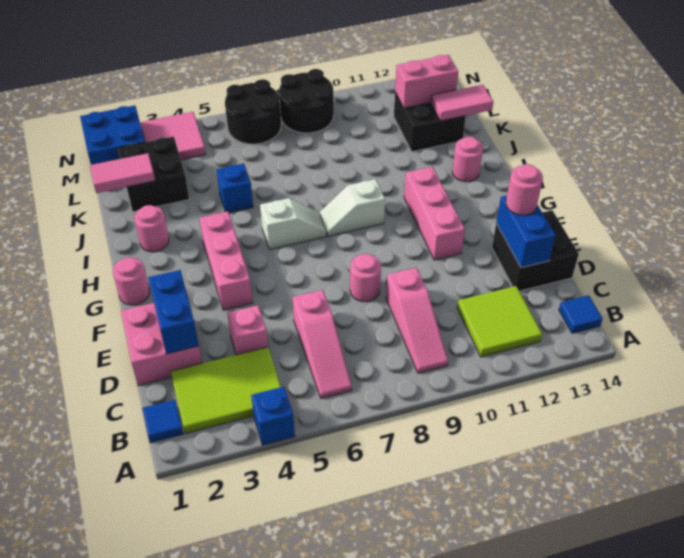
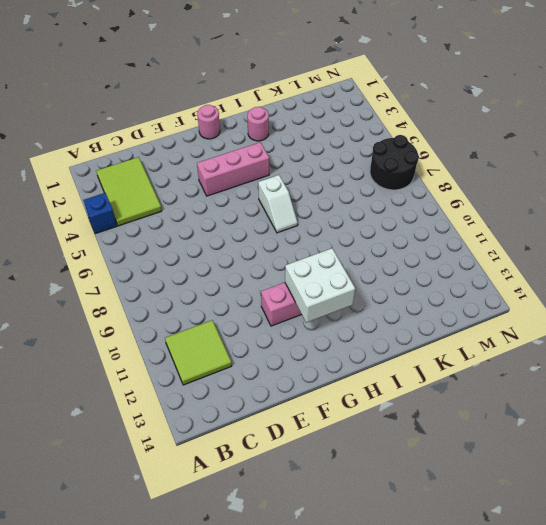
white 2x2 brick [285,248,355,323] -> none
none -> blue 1x1 tile [142,400,183,443]
none -> pink 1x3 slope [292,290,352,398]
none -> pink 1x3 slope [386,268,448,373]
none -> blue 1x1 tile [559,295,602,333]

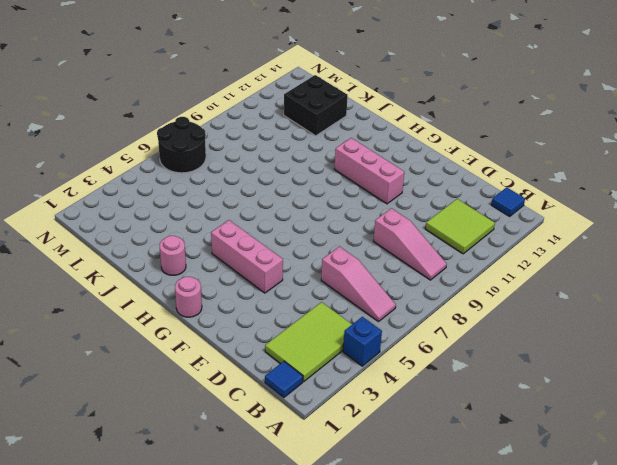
none -> pink 2x2 brick [121,303,202,386]
none -> pink 1x1 brick [227,305,268,355]
none -> black 2x2 brick [492,210,579,291]
none -> pink 1x1 round brick [350,254,381,302]

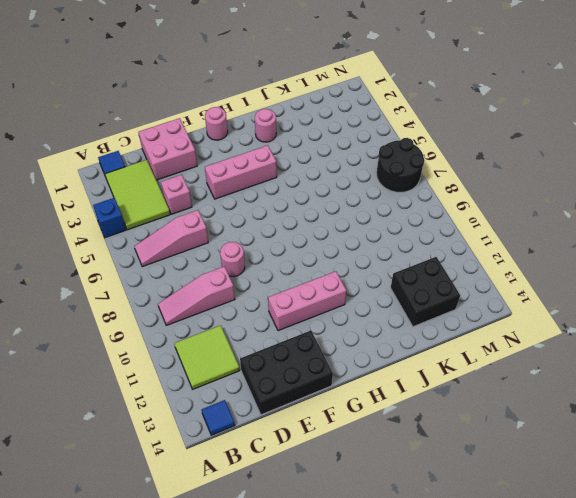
black 2x3 brick [240,331,333,415] -> black 2x2 brick [492,210,579,291]
none -> white 1x2 slope [260,198,327,250]
none -> white 1x2 slope [320,179,385,236]
none -> pink 1x1 round brick [452,137,483,182]
none -> blue 1x1 brick [216,164,253,213]

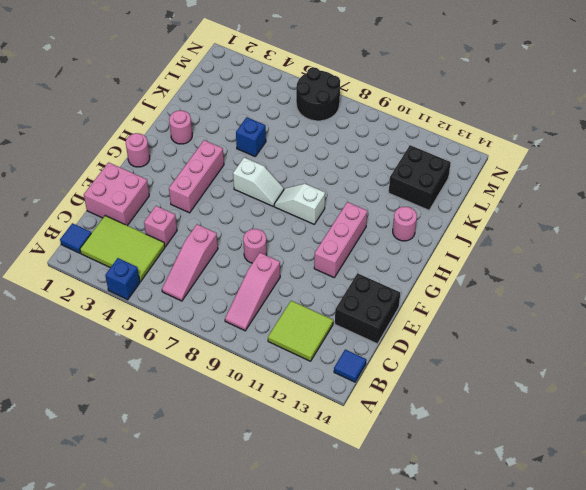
none -> black 2x2 brick [118,137,189,212]
none -> blue 2x2 brick [80,105,145,165]
none -> pink 2x2 tile [140,112,206,160]
none -> black 2x2 round brick [279,69,334,133]

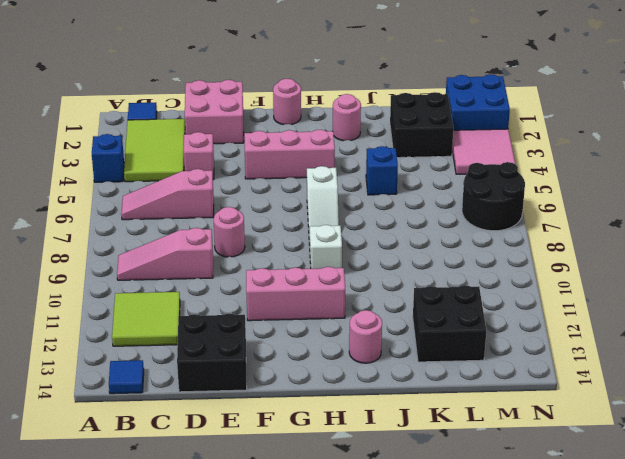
none -> black 2x2 round brick [279,69,334,133]
none -> blue 1x2 brick [148,270,199,354]
none -> blue 1x2 brick [496,196,556,268]
none -> pink 1x2 tile [90,153,155,193]

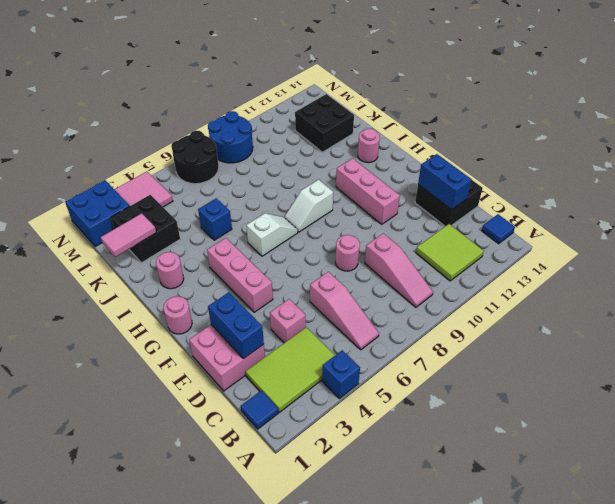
blue 2x2 round brick [208,111,253,163] -> black 2x2 round brick [279,69,334,133]
none -> pink 1x2 tile [431,85,493,121]
none -> pink 1x2 brick [395,55,458,108]
none -> pink 1x1 round brick [506,164,543,215]

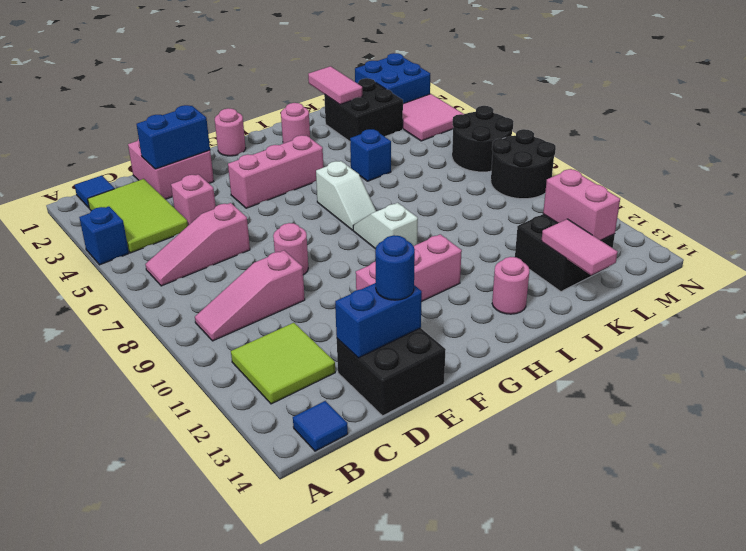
blue 1x1 round brick [375,235,415,300] -> pink 1x1 round brick [506,164,543,215]

